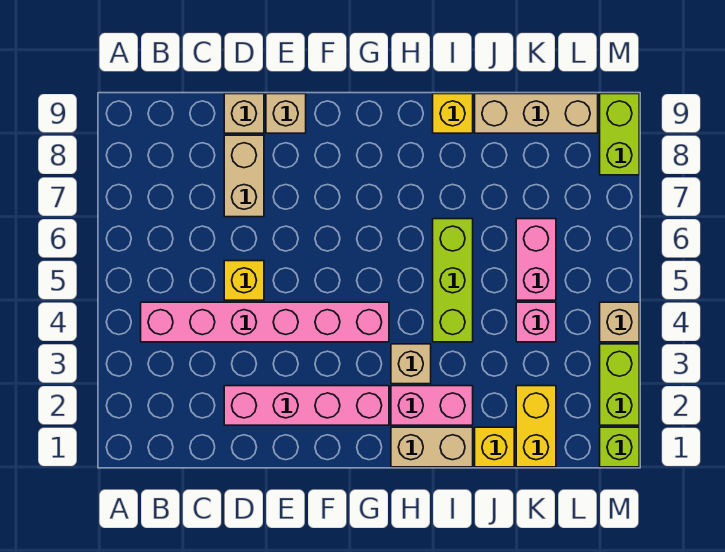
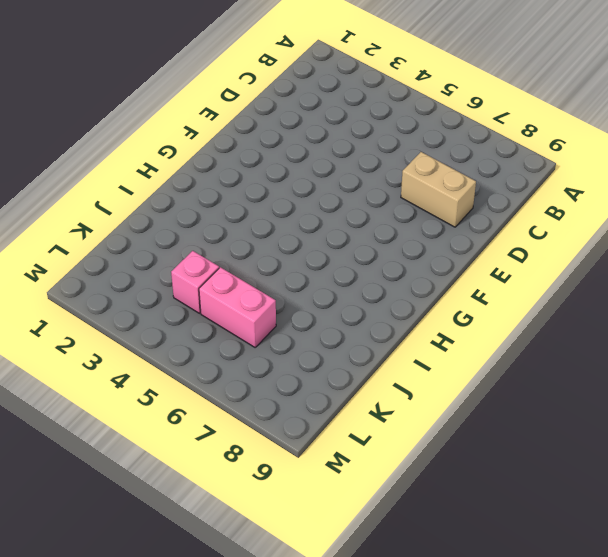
none -> pink 1x6 brick [141,302,389,342]
none -> pink 1x4 brick [224,386,389,425]
none -> yellow 1x1 brick [224,261,264,300]

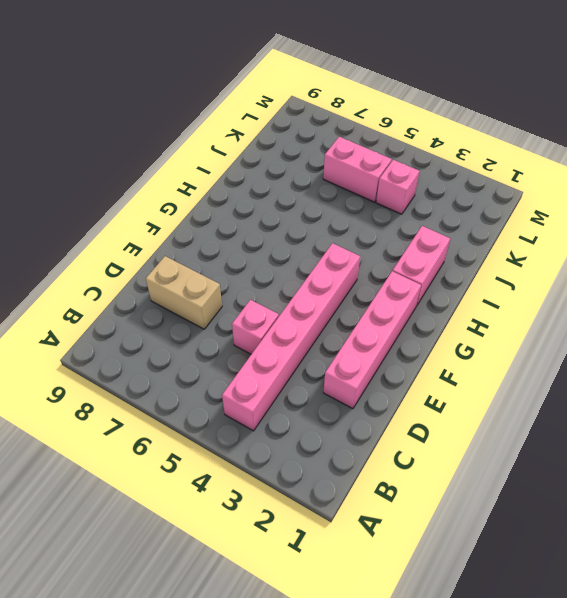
pink 1x1 brick [232,300,279,354] -> yellow 1x1 brick [224,261,264,300]
none -> tan 1x1 brick [224,94,264,133]
none -> tan 1x1 brick [266,94,306,133]
none -> tan 1x2 brick [391,427,473,467]

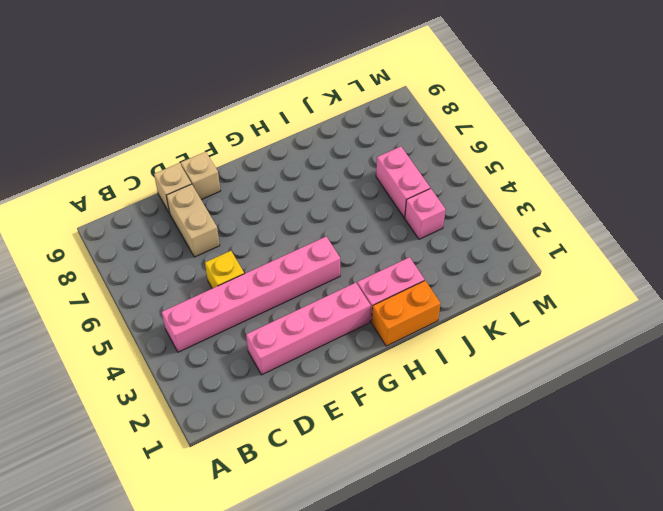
orange 1x2 brick [372,281,441,346] -> tan 1x2 brick [391,427,473,467]
none -> tan 1x1 brick [391,344,431,384]
none -> lime 1x3 brick [433,219,473,342]
none -> yellow 1x1 brick [433,94,473,133]

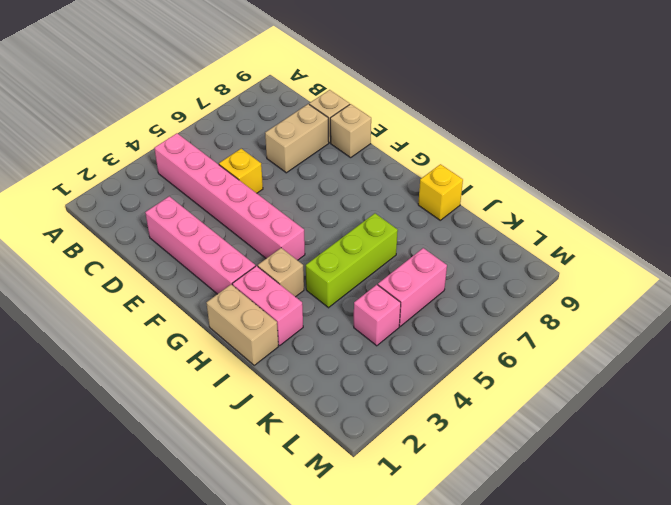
none -> yellow 1x1 brick [475,427,514,467]
none -> tan 1x3 brick [475,94,598,133]
none -> yellow 1x2 brick [516,386,556,467]

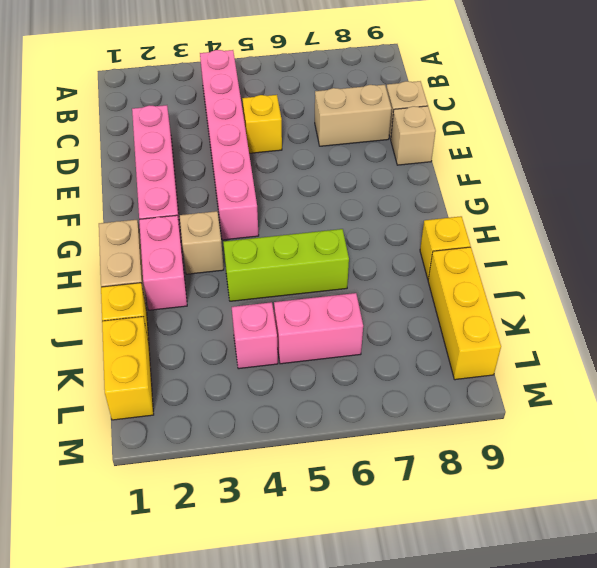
yellow 1x3 brick [428,247,501,380] -> tan 1x3 brick [475,94,598,133]
yellow 1x2 brick [102,317,154,420] -> yellow 1x2 brick turned to [516,386,556,467]
none -> lime 1x1 brick [600,427,639,467]
none -> lime 1x2 brick [600,344,639,425]
none -> tan 1x1 brick [600,302,639,342]

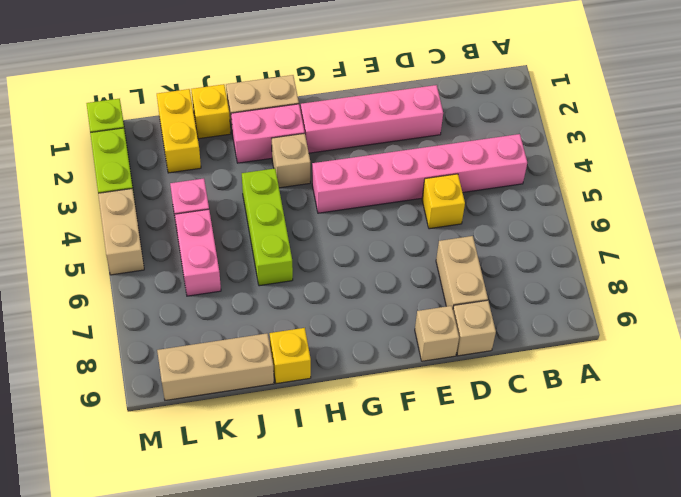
tan 1x2 brick [98,189,144,275] -> tan 1x1 brick [600,302,639,342]
none -> lime 1x2 brick [600,94,639,175]

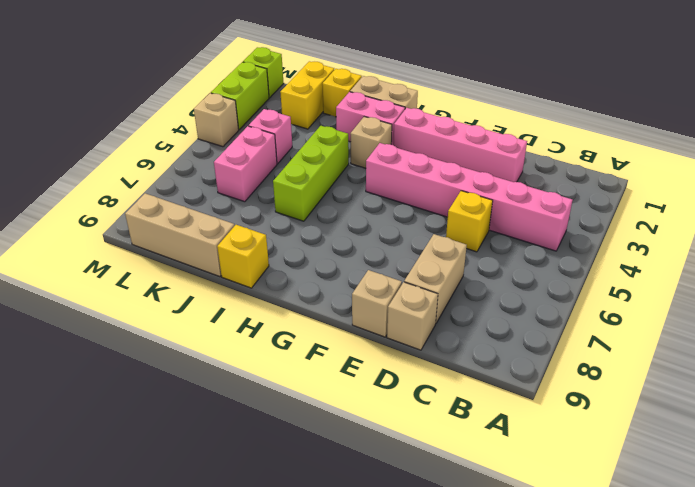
none -> lime 1x2 brick [600,94,639,175]

